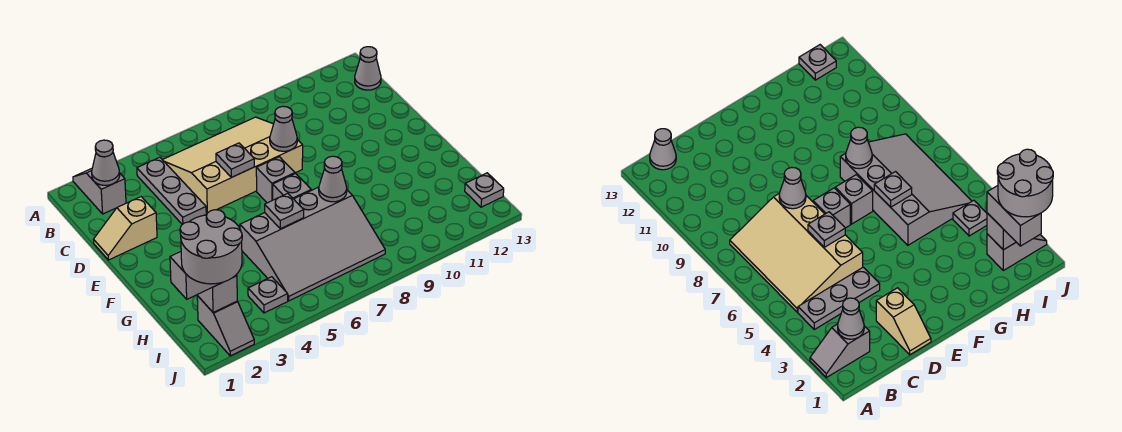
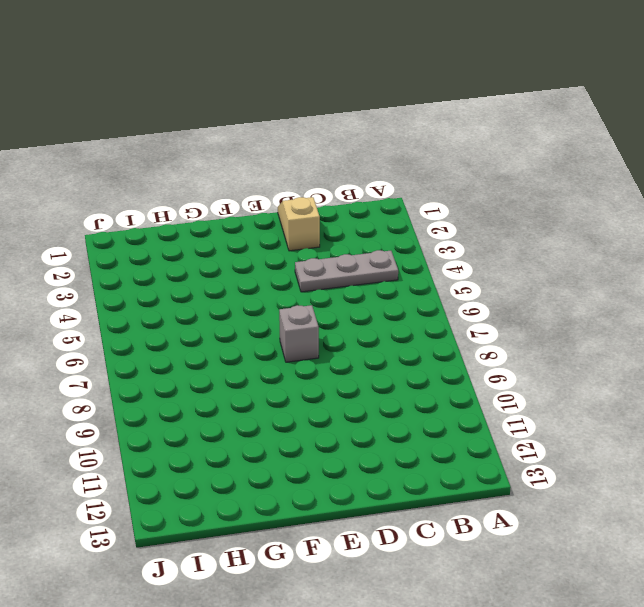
none -> grey 1x2 slope [73,169,126,214]
none -> tan 3x4 slope [163,117,303,213]
none -> grey 1x1 cone [355,47,381,90]

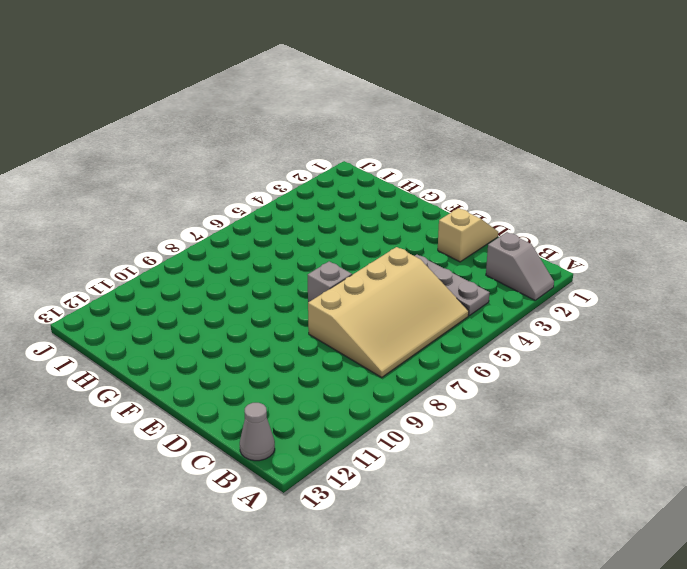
none -> grey 1x1 brick [273,174,311,200]
none -> grey 3x4 slope [240,187,385,301]
none -> grey 1x2 slope [197,296,254,356]

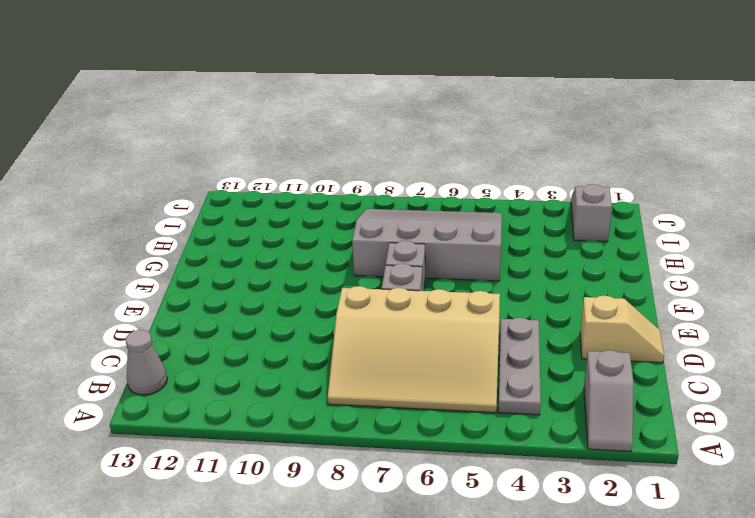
none -> grey 1x1 plate [248,277,288,313]
none -> grey 1x1 plate [465,173,504,207]
none -> grey 1x1 cone [92,140,120,185]

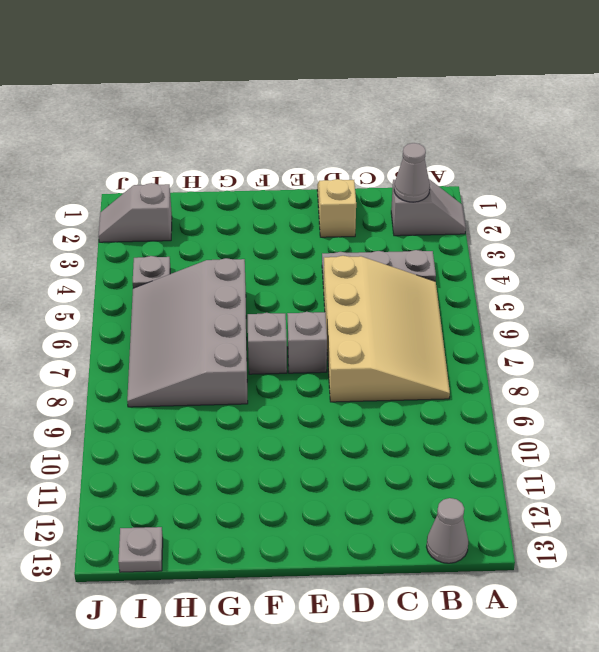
none -> grey 1x1 plate [216,143,254,178]
none -> grey 1x1 cone [270,106,297,151]
none -> grey 1x1 plate [265,193,304,229]

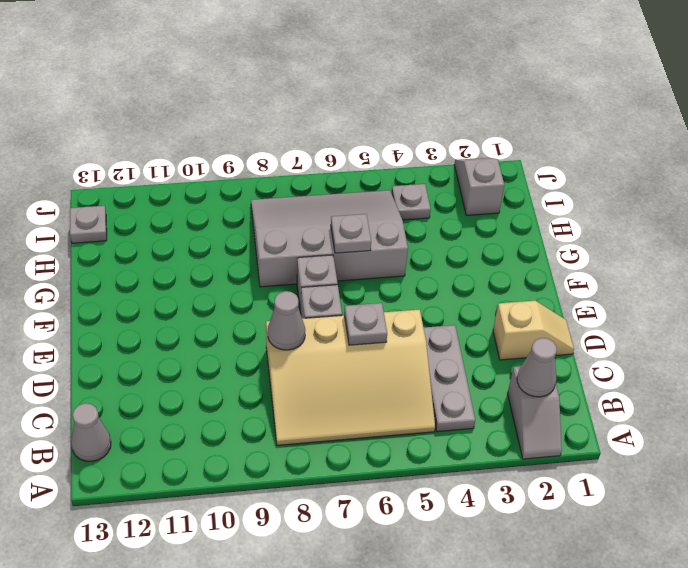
none -> grey 1x1 cone [319,156,347,202]
none -> grey 1x1 brick [197,276,237,312]
none -> grey 1x2 brick [170,252,237,299]

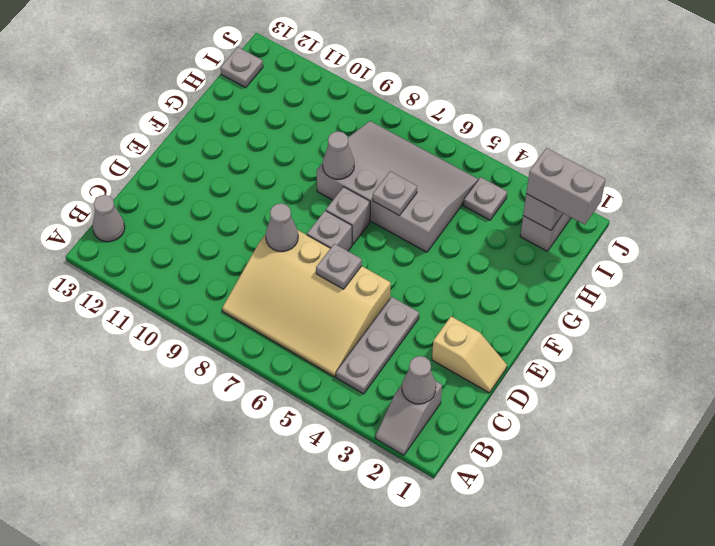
none -> grey 2x2 round brick [180,210,242,284]

